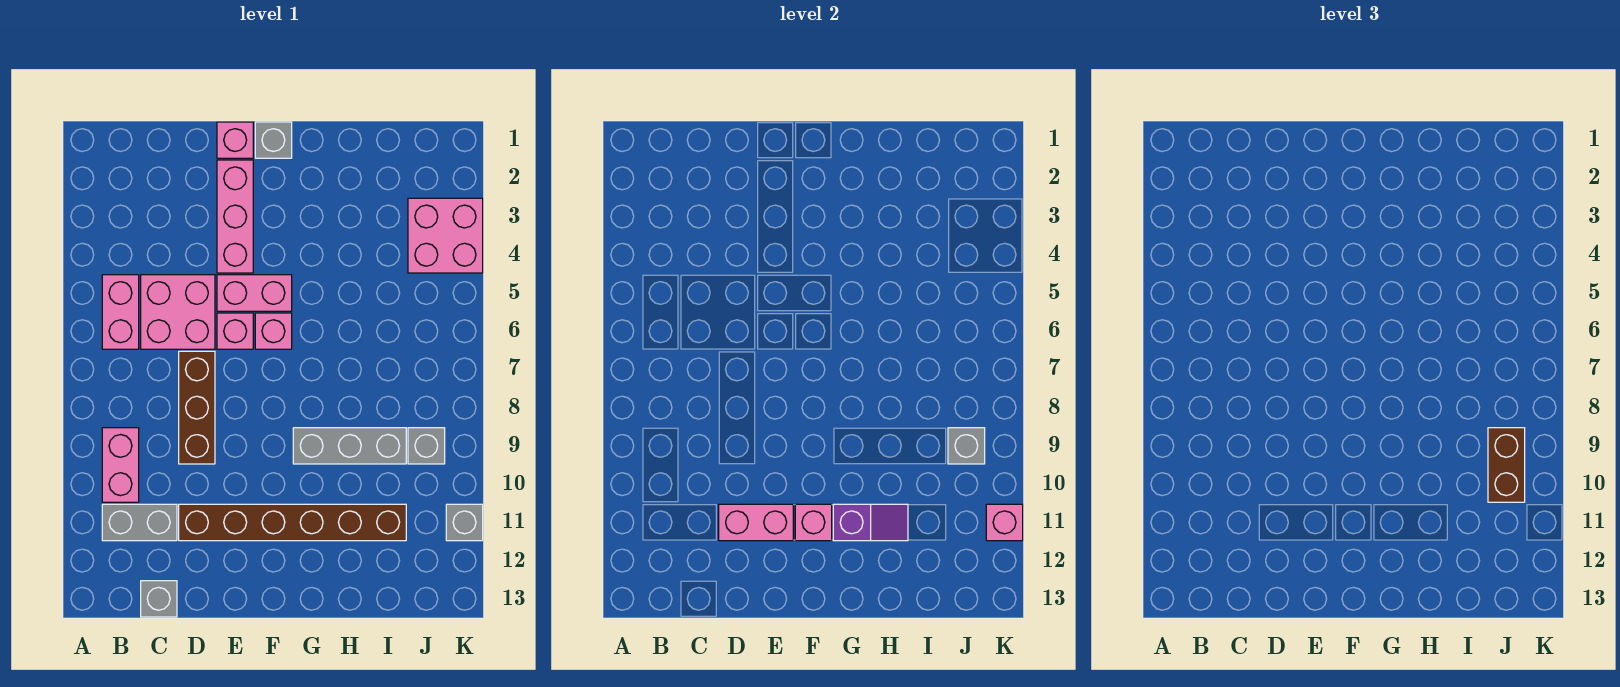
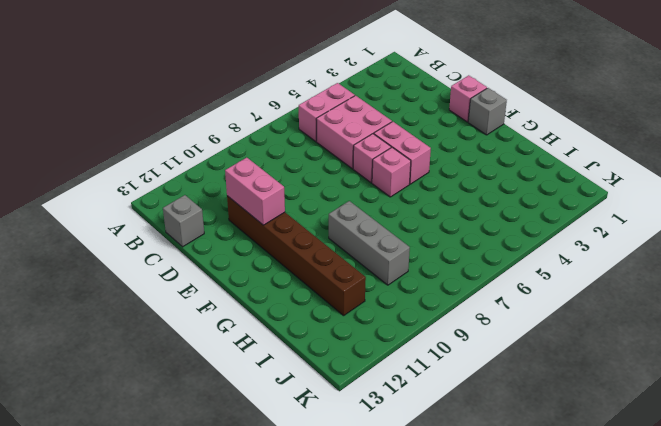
none -> pink 1x2 brick [102,428,139,502]
none -> grey 1x2 brick [102,504,177,541]
none -> brown 1x3 brick [179,351,215,464]

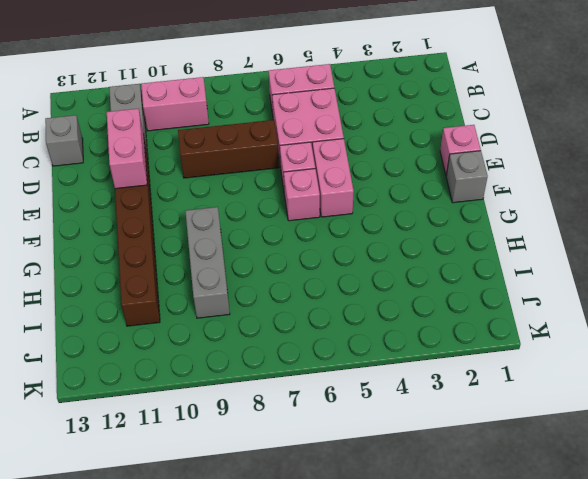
none -> pink 1x3 brick [217,160,253,273]
none -> pink 2x2 brick [408,198,483,273]
none -> grey 1x1 brick [408,428,445,464]

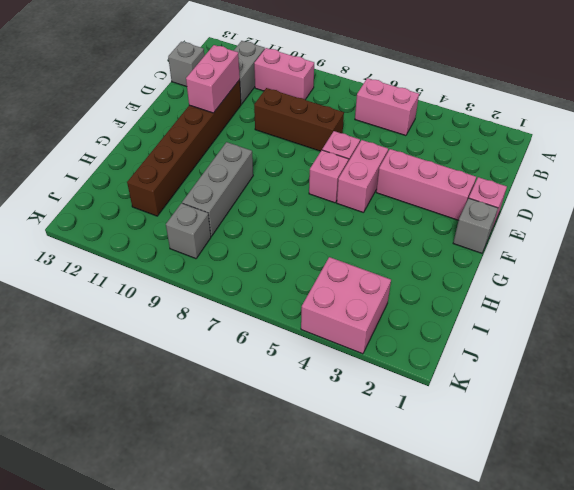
none -> pink 2x2 brick [141,275,215,349]
none -> grey 1x1 brick [446,504,483,541]
none -> pink 1x1 brick [795,504,832,541]

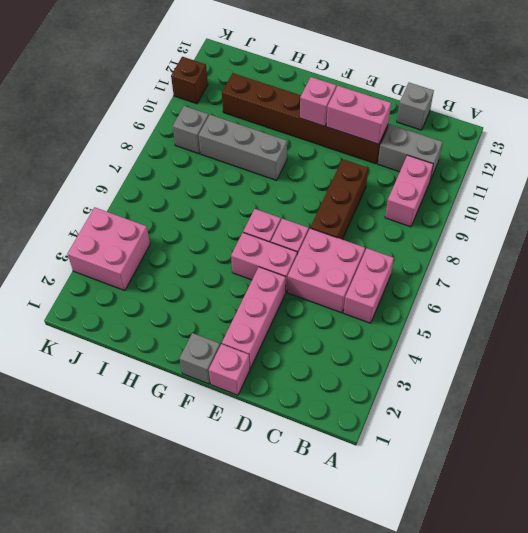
brown 1x1 brick [171,57,208,104] -> grey 1x1 brick [446,504,483,541]
none -> purple 1x2 slope [833,504,908,541]
none -> grey 1x1 brick [948,428,985,464]
none -> pink 1x1 brick [986,504,1023,541]

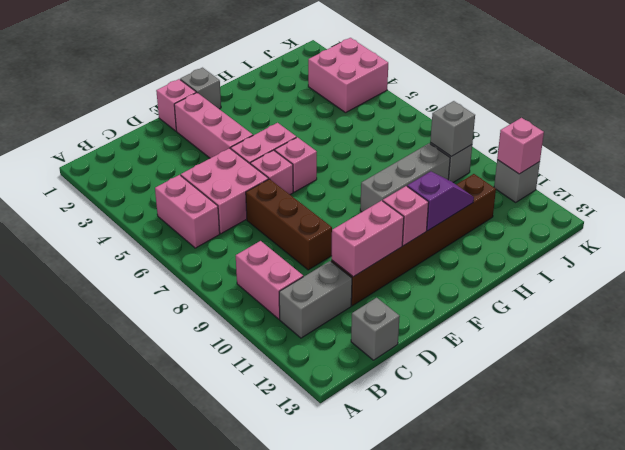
none -> brown 1x2 brick [1488,428,1525,502]

